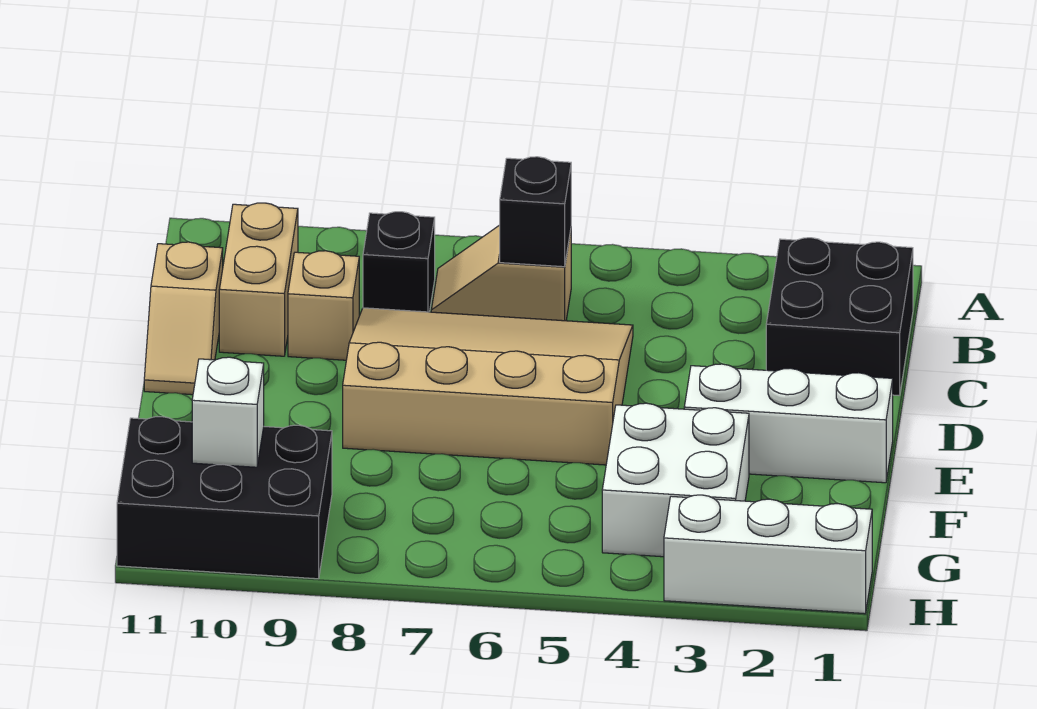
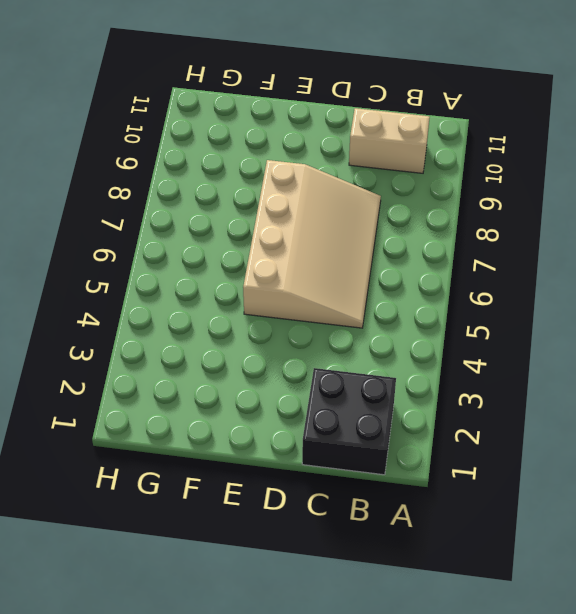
none -> tan 1x2 slope [431,225,571,321]
none -> black 1x1 brick [363,212,435,312]
none -> tan 1x1 brick [288,251,359,360]

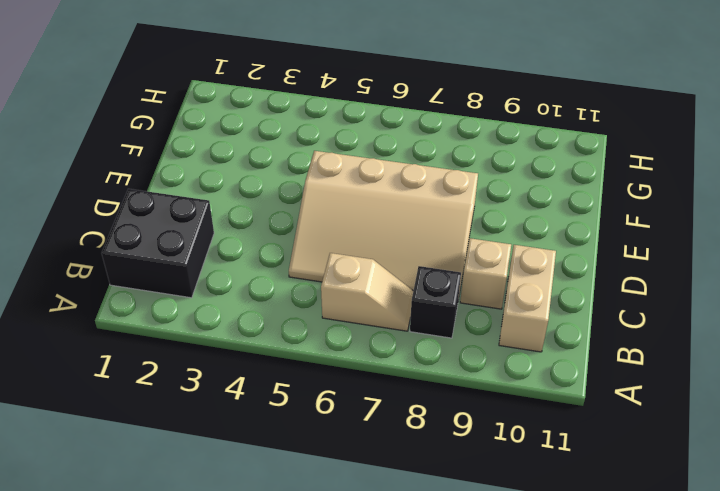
none -> tan 1x2 slope [144,242,223,395]
none -> white 1x3 brick [684,364,893,483]
none -> white 2x2 brick [602,403,749,557]

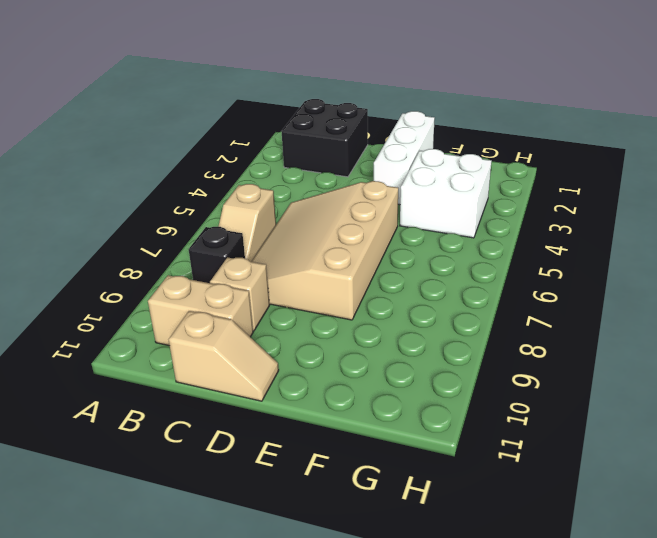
none -> black 2x3 brick [117,417,332,579]
none -> white 1x3 brick [664,495,872,614]
none -> black 1x1 brick [500,157,571,267]

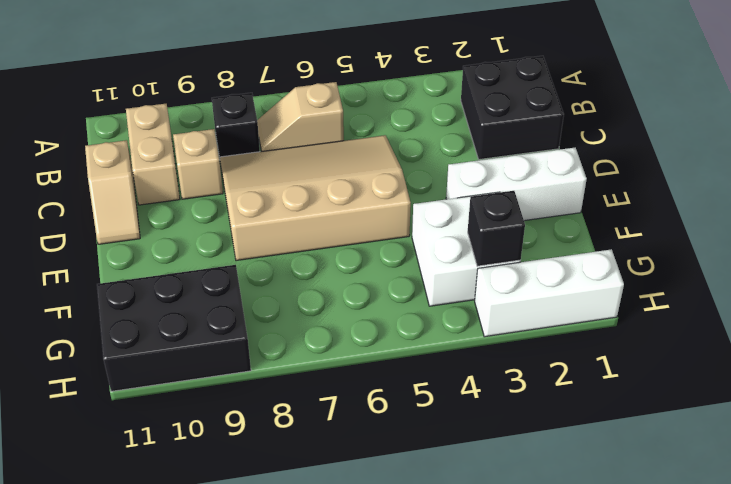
black 1x1 brick [468,191,525,266] -> black 1x1 brick moved to [500,157,571,267]
none -> white 1x1 brick [192,357,264,467]

